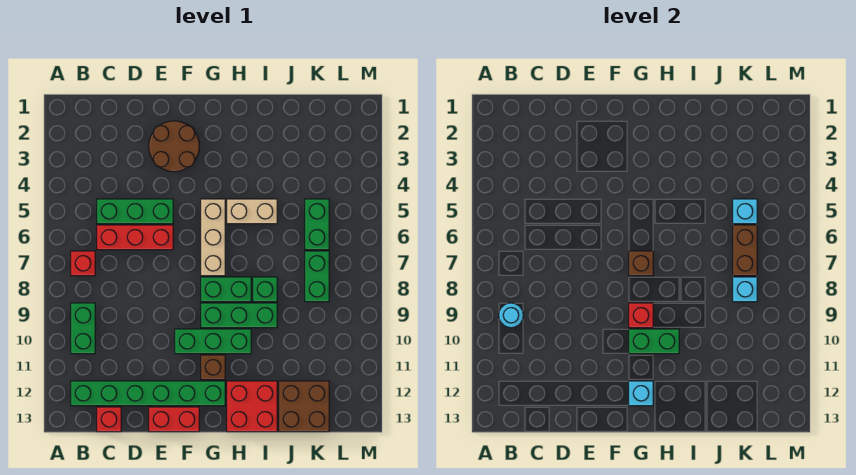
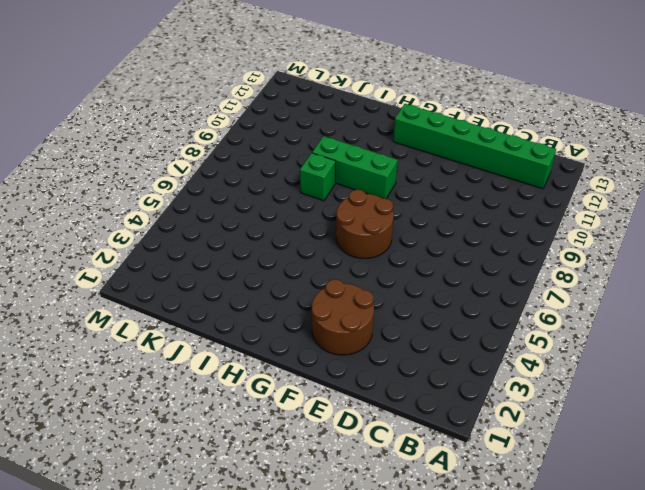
brown 2x2 round brick [336,190,394,258] -> tan 1x3 brick [201,199,225,276]
none -> red 1x1 brick [71,251,95,276]
none -> green 1x2 brick [71,303,95,354]
none -> green 1x3 brick [97,199,173,224]

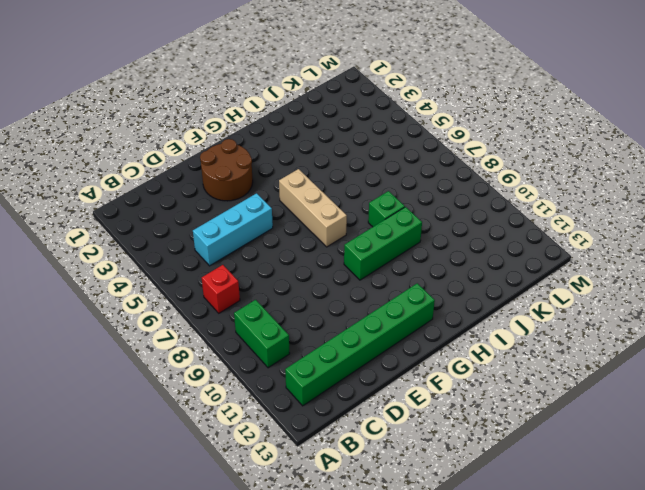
cyan 1x3 brick [193,193,273,266] -> green 1x3 brick [97,199,173,224]
none -> red 1x3 brick [97,225,173,250]
none -> red 1x1 brick [97,407,121,432]
none -> red 1x2 brick [149,407,199,432]

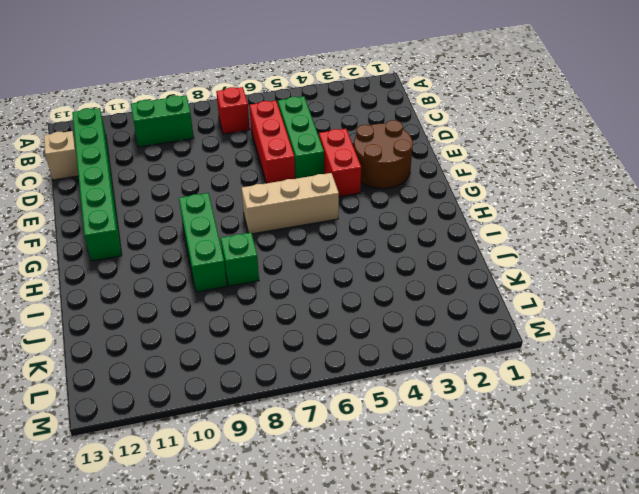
tan 1x1 brick [44,131,78,180] -> red 1x1 brick [97,407,121,432]
red 1x2 brick [319,129,361,197] -> red 1x2 brick moved to [149,407,199,432]
none -> green 1x3 brick [175,329,251,354]
none -> green 1x2 brick [201,277,251,302]
none -> brown 1x1 brick [201,355,225,380]

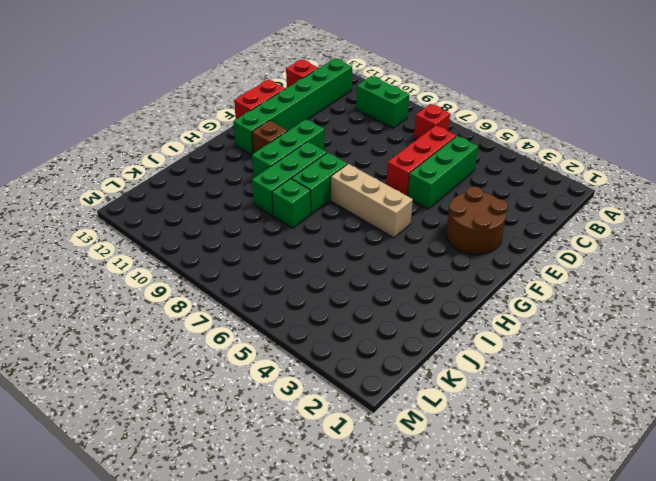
none -> tan 1x2 brick [227,199,277,224]
none -> red 2x2 brick [227,381,277,432]
none -> brown 2x2 brick [279,381,329,432]

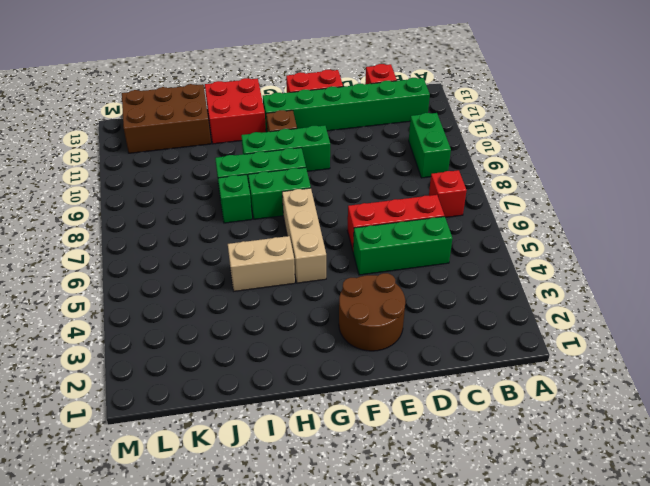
brown 2x3 brick [122,84,211,153] -> brown 2x2 brick [279,381,329,432]
none -> green 1x2 brick [305,199,329,250]
none -> green 1x2 brick [305,251,329,302]
none -> cyan 1x1 round brick [499,303,523,328]

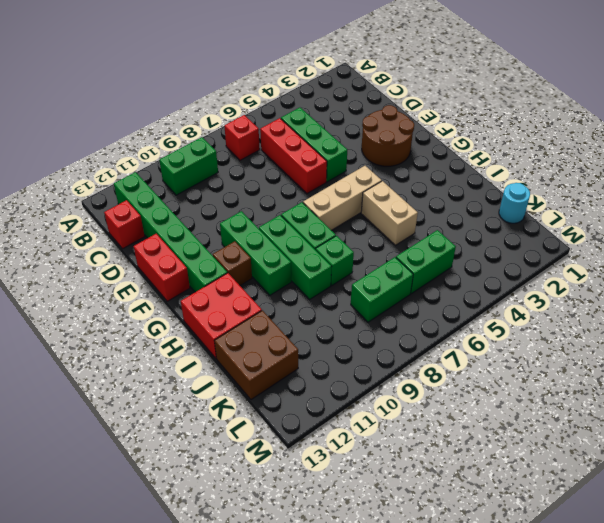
cyan 1x1 round brick [499,183,530,223] -> cyan 1x1 round brick moved to [499,303,523,328]
none -> brown 1x1 brick [629,251,653,276]
none -> red 1x1 brick [629,303,653,328]
none -> green 1x2 brick [629,329,679,354]

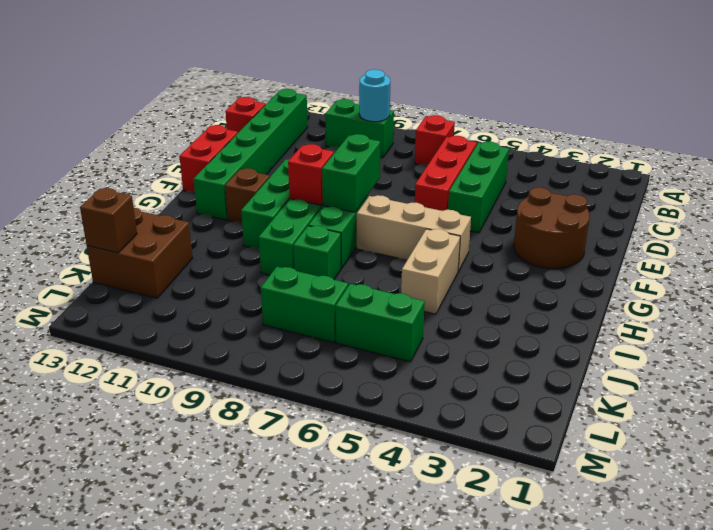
green 1x2 brick [322,134,380,212] -> green 1x2 brick moved to [629,329,679,354]
brown 1x1 brick [80,188,137,253] -> brown 1x1 brick moved to [629,251,653,276]
none -> red 2x2 brick [227,381,277,432]
none -> cyan 1x1 brick [629,381,653,406]
none -> cyan 1x1 brick [733,199,757,224]

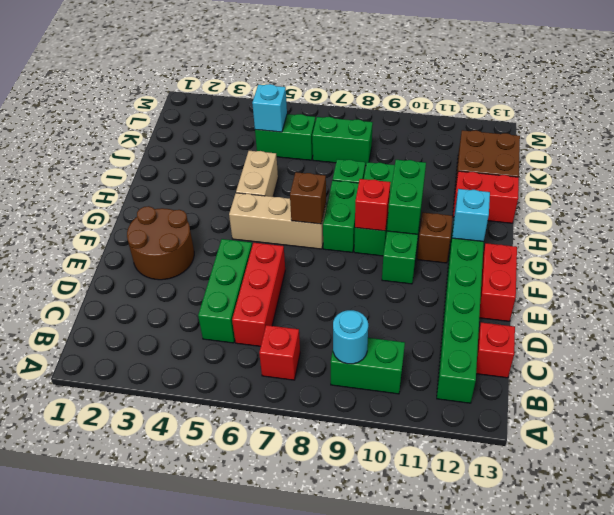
red 1x2 brick [453,171,519,223] -> red 2x2 brick [227,381,277,432]
none -> brown 1x2 brick [733,225,757,276]
none -> cyan 1x1 brick [733,277,757,302]

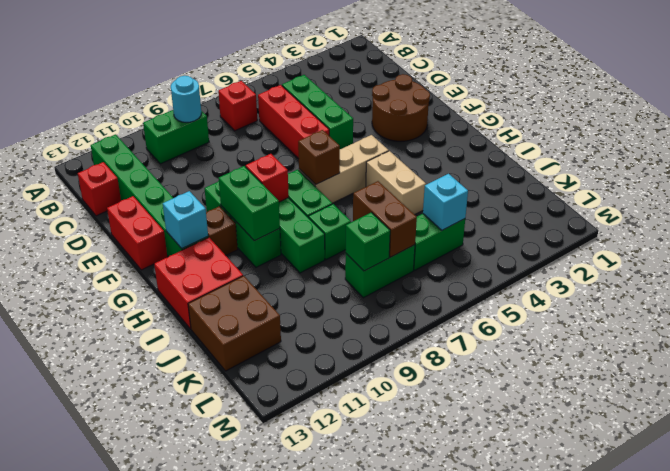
brown 1x2 brick [353,181,417,257] -> brown 1x2 brick turned to [733,225,757,276]
green 1x1 brick [346,212,390,271] -> cyan 1x1 brick [733,277,757,302]

